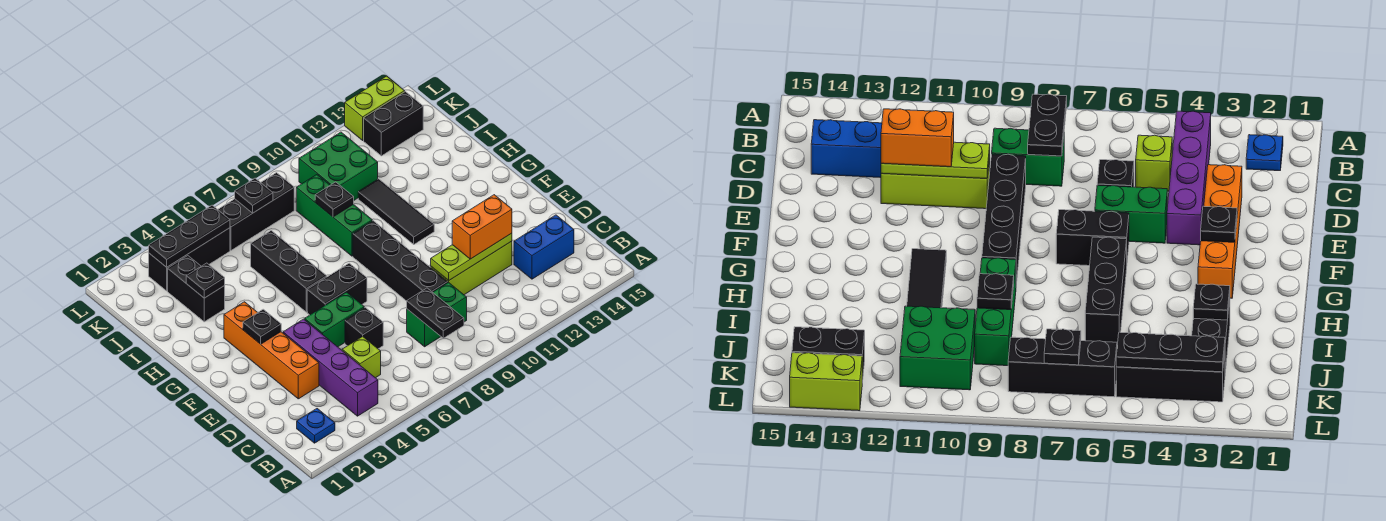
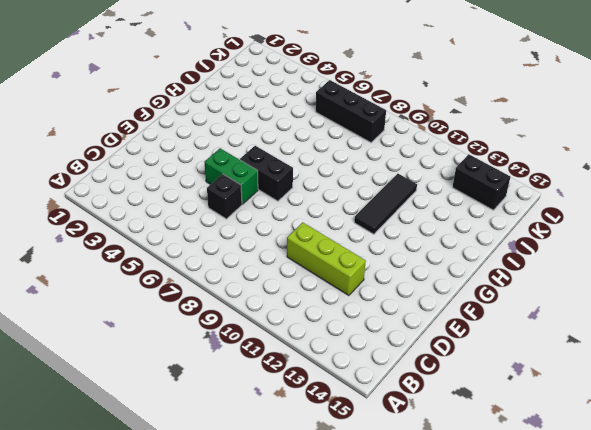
none -> blue 1x1 plate [297,409,335,443]
none -> purple 1x4 brick [283,319,378,416]
none -> lime 1x1 brick [342,336,381,378]

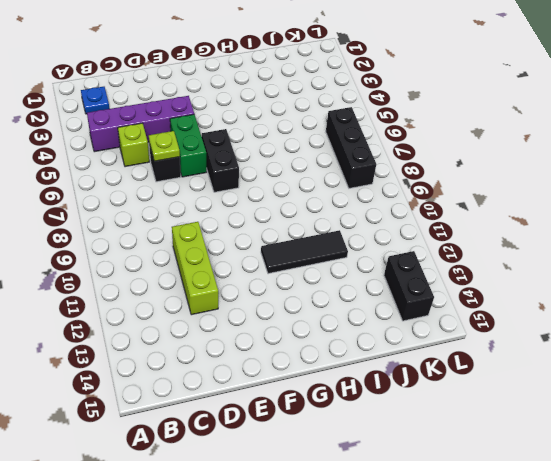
lime 1x1 plate [149,131,180,161] -> none
none -> green 1x2 brick [407,282,467,347]
none -> blue 1x2 brick [514,215,574,279]
none -> orange 1x4 brick [224,302,319,399]

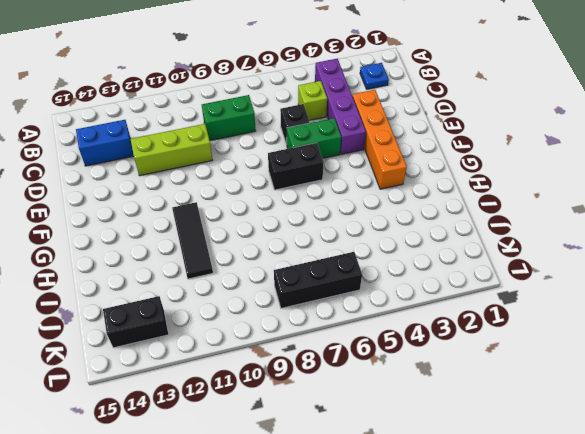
none -> black 1x4 brick [353,221,448,301]
none -> black 1x3 brick [251,231,327,312]
none -> green 1x3 brick [296,175,372,256]

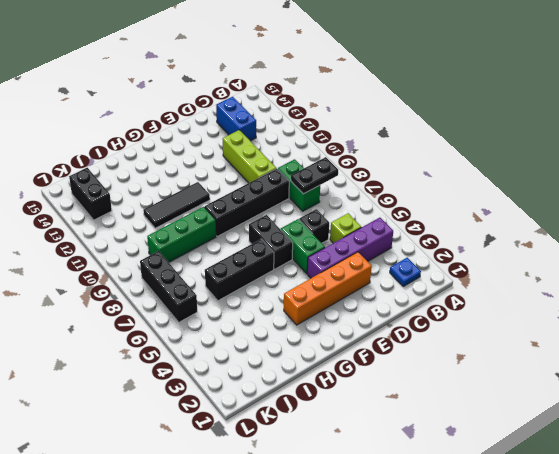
none -> black 1x2 brick [168,256,225,322]
none -> green 2x2 brick [299,132,378,200]
none -> black 1x3 brick [149,228,230,291]

